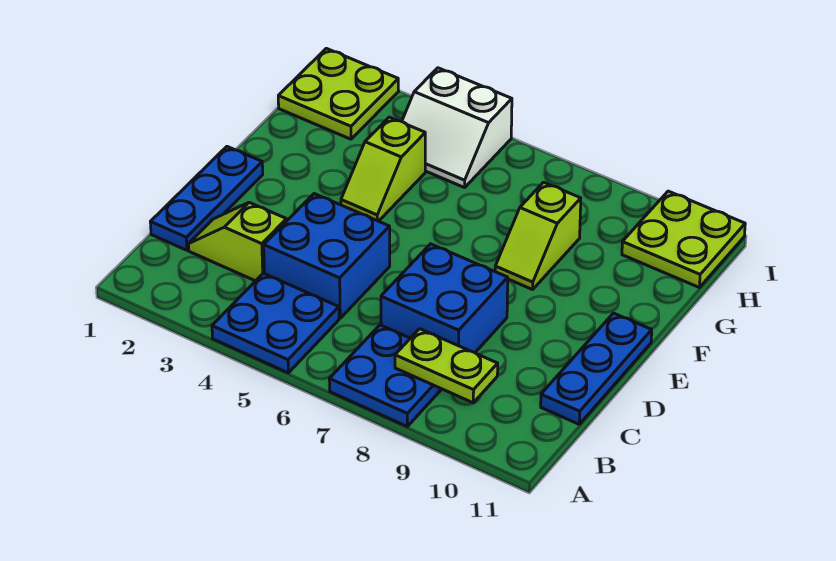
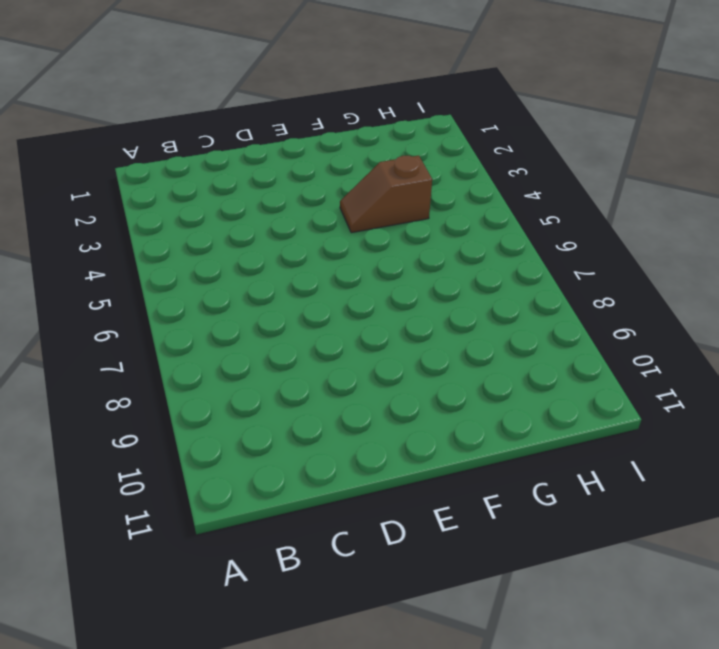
brown 1x2 slope [340,156,432,233] -> lime 1x2 slope [341,117,425,221]
none -> blue 2x2 plate [212,273,339,373]
none -> blue 2x2 plate [329,325,441,426]
none -> blue 1x3 plate [150,147,263,250]

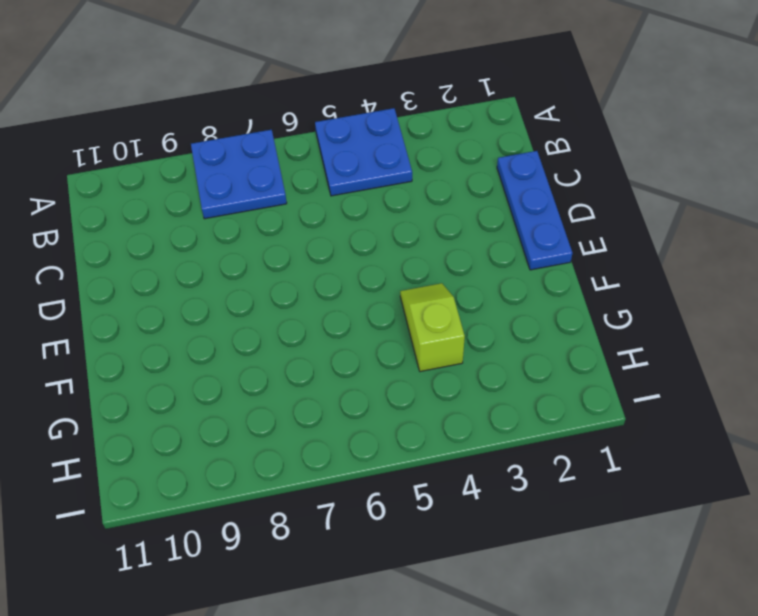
none -> lime 1x2 slope [188,203,287,281]
none -> blue 2x2 brick [264,194,390,318]
none -> blue 2x2 brick [381,244,508,352]

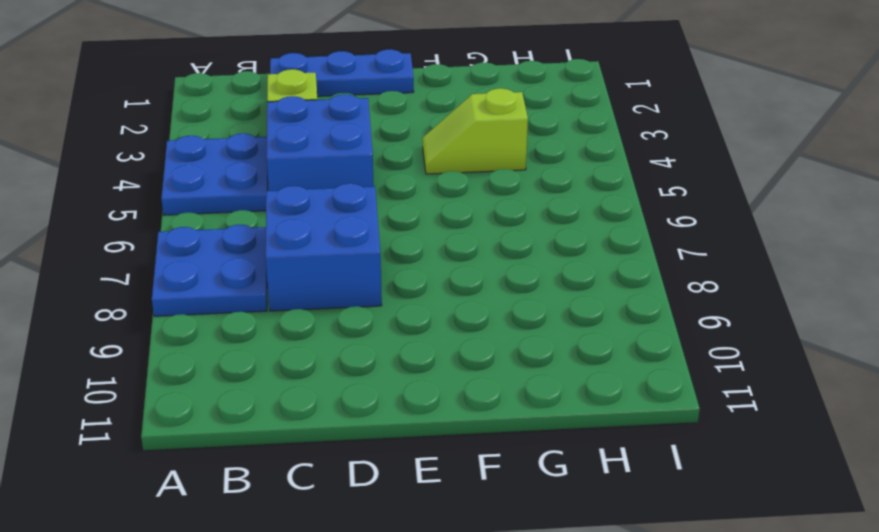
none -> blue 1x3 plate [541,313,652,424]
none -> lime 1x2 slope [495,182,581,289]
none -> lime 2x2 plate [278,48,399,139]

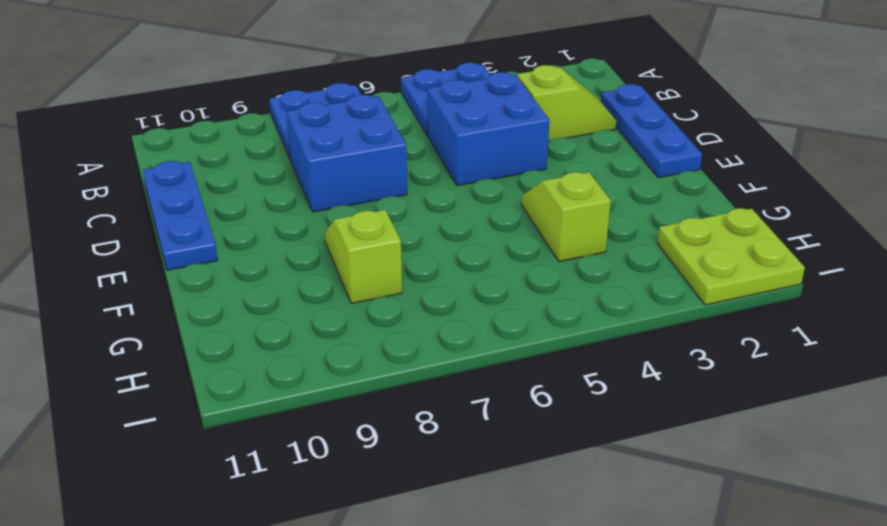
none -> white 2x2 slope [402,68,512,188]
none -> lime 2x2 plate [622,191,745,287]
none -> lime 1x2 plate [395,329,498,403]

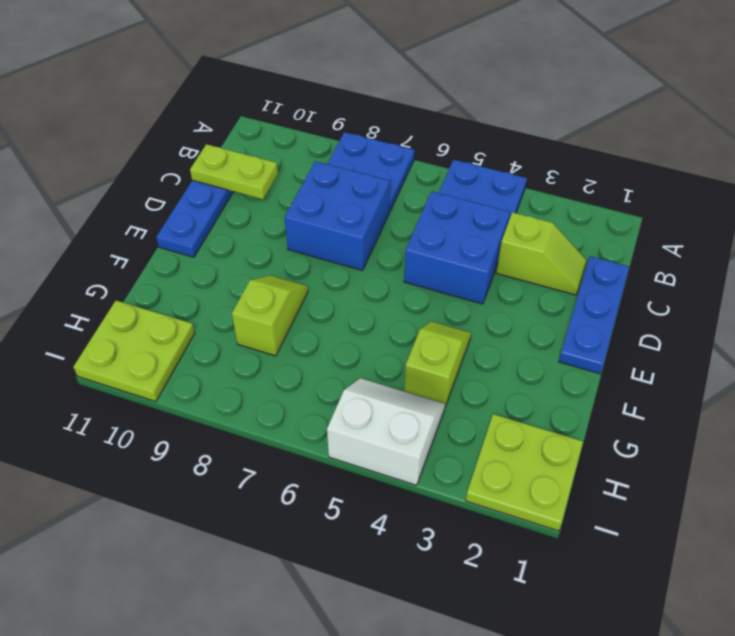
lime 1x2 plate [190,144,278,199] -> lime 1x2 plate moved to [395,329,498,403]

